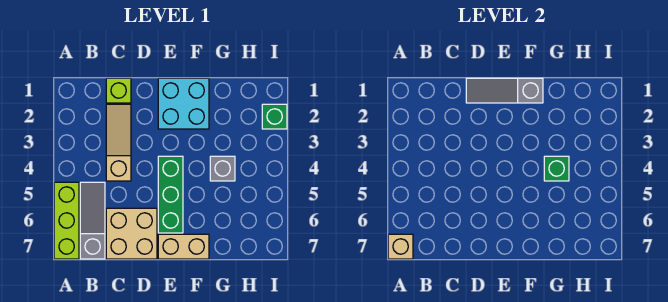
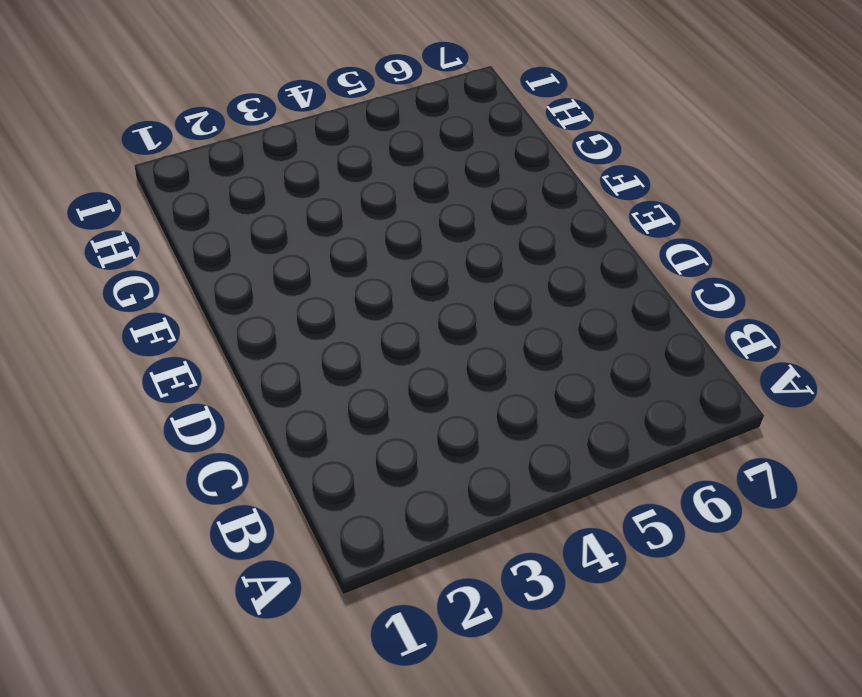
none -> lime 1x3 brick [54,182,79,259]
none -> grey 1x3 slope [80,182,105,259]
none -> lime 1x1 brick [106,78,131,103]

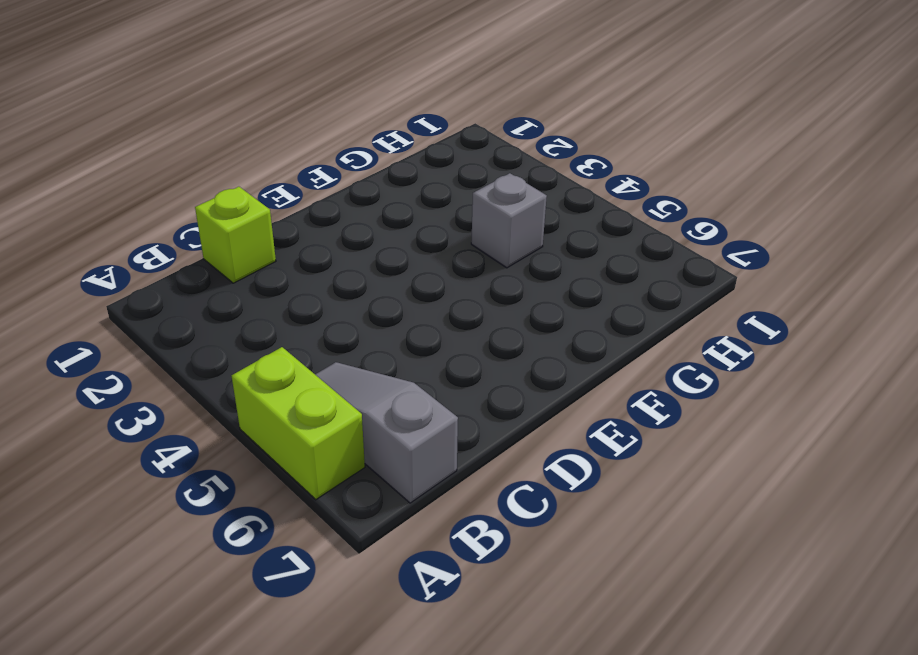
lime 1x2 brick [232,347,365,500] -> lime 1x3 brick [54,182,79,259]
none -> tan 1x3 slope [106,104,131,181]
none -> tan 2x2 brick [106,208,157,259]
none -> cyan 2x2 brick [158,78,209,129]

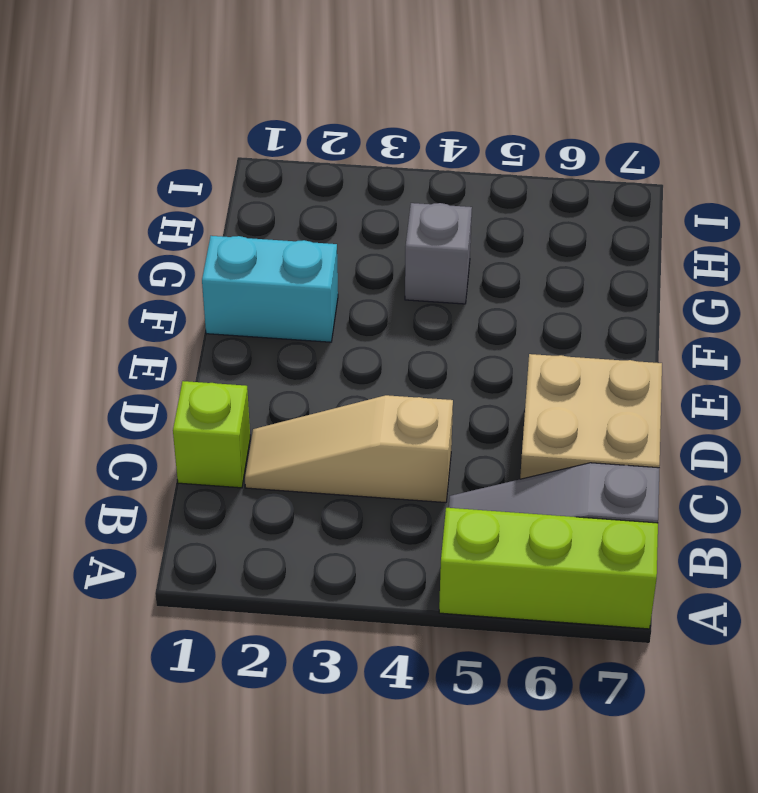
cyan 1x2 brick [202,236,338,342] -> cyan 2x2 brick [158,78,209,129]
none -> green 1x3 brick [158,156,183,233]
none -> tan 1x2 brick [158,234,209,259]
none -> green 1x1 brick [262,104,287,129]

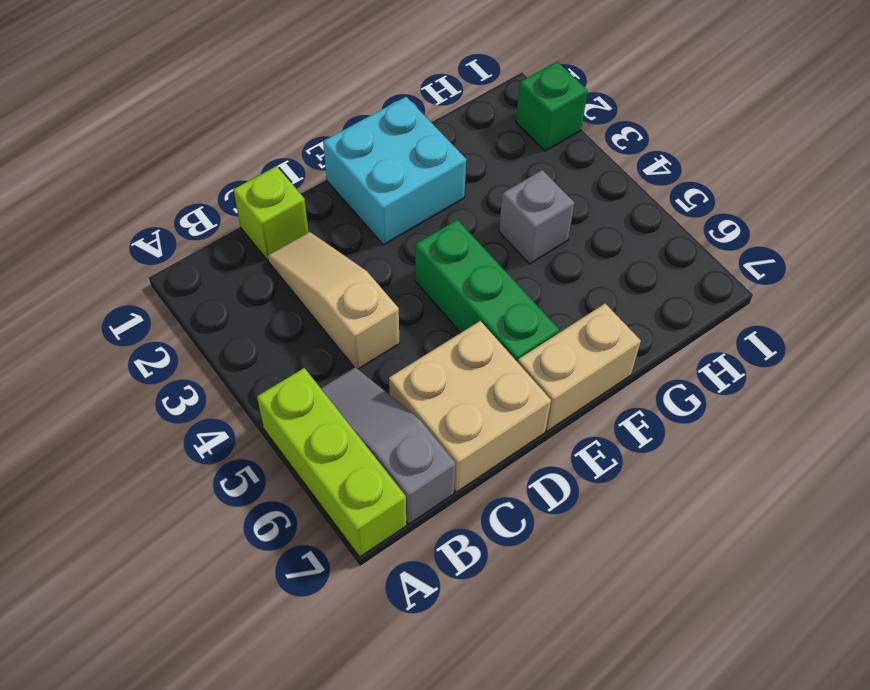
none -> tan 1x1 brick [388,234,413,259]
none -> grey 1x3 slope [466,78,543,103]
none -> green 1x1 brick [544,156,569,181]

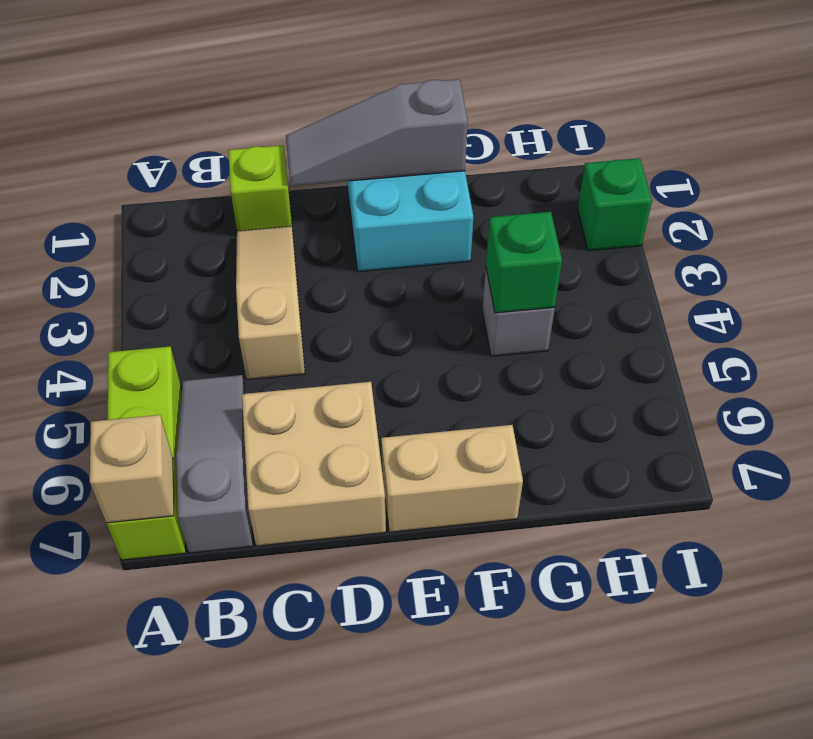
none -> green 1x3 brick [158,156,183,233]

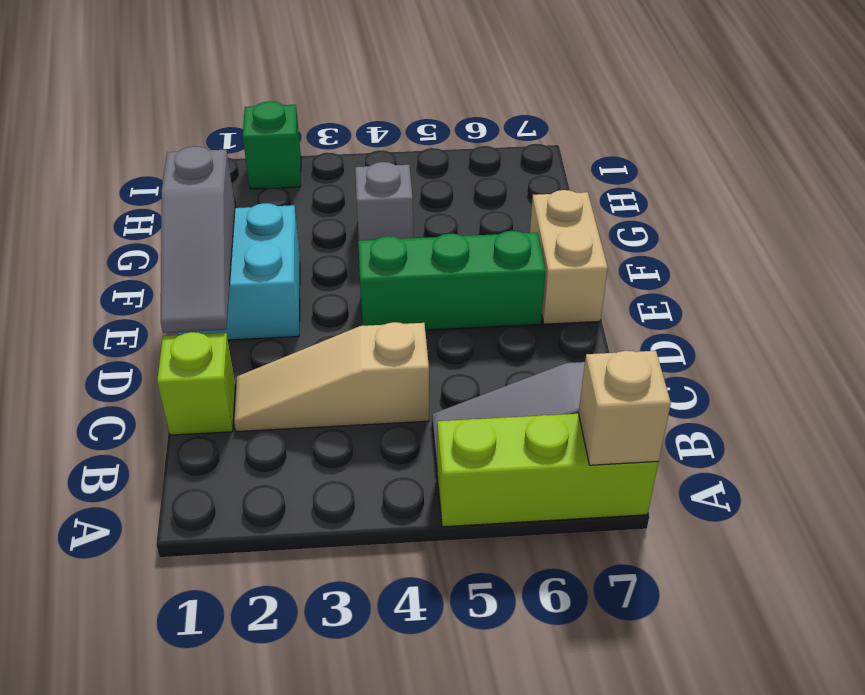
none -> tan 2x2 brick [106,208,157,259]
none -> green 1x1 brick [544,156,569,181]

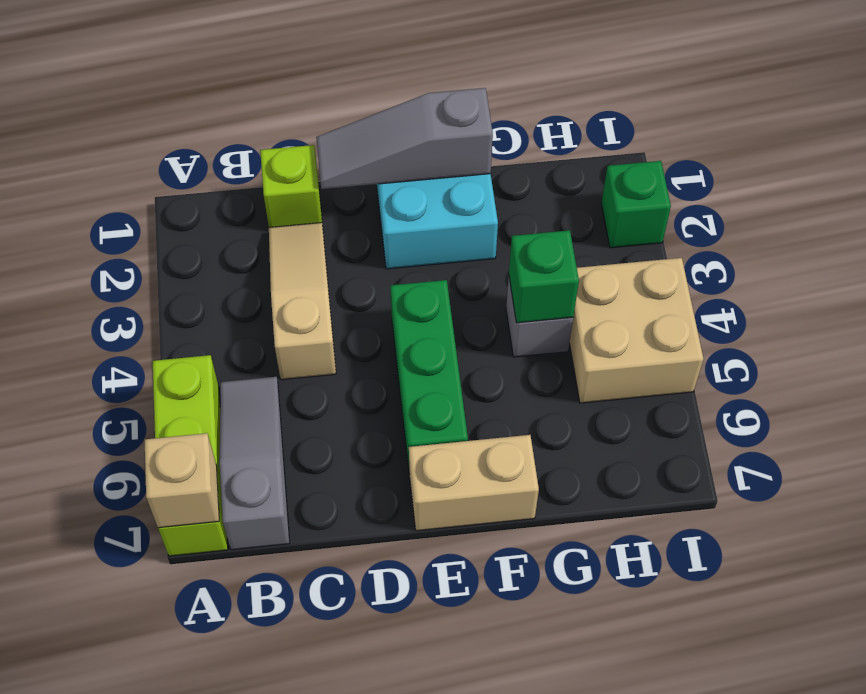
tan 2x2 brick [570,258,704,403] -> tan 2x2 brick moved to [106,208,157,259]

